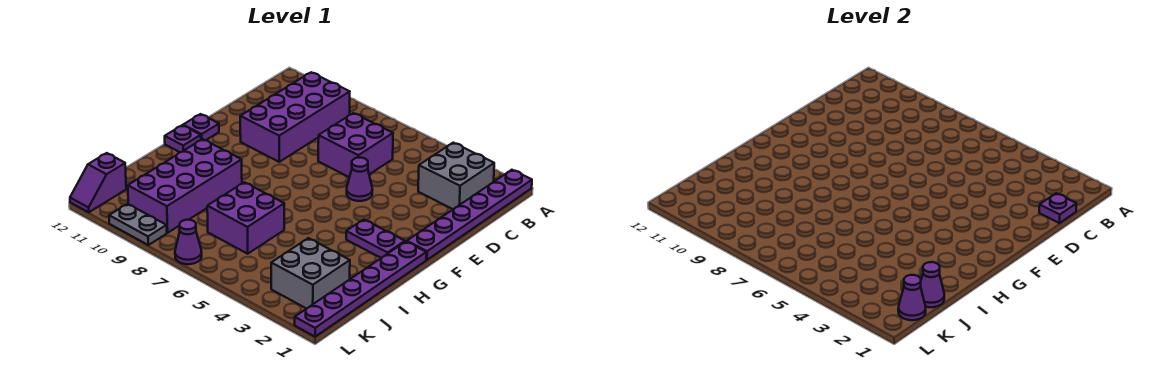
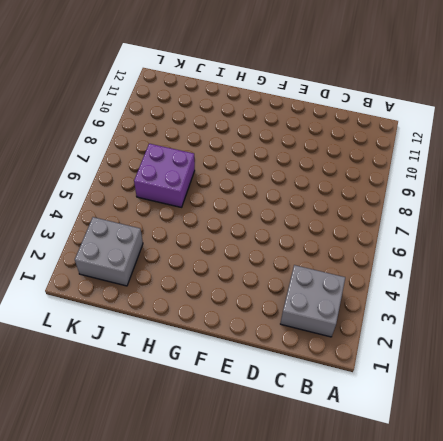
none -> purple 1x6 plate [407,170,532,260]
none -> purple 2x4 brick [240,72,350,162]
none -> purple 2x2 brick [318,113,393,177]

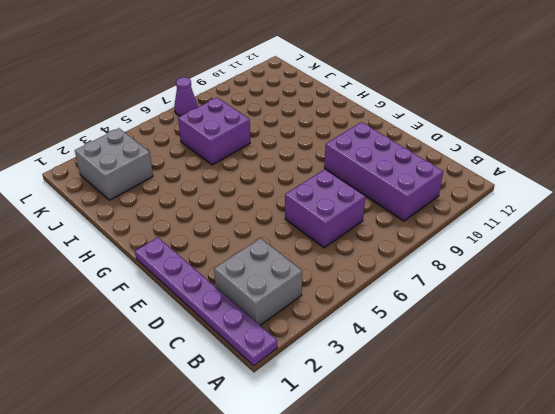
none -> purple 1x1 cone [347,158,372,201]
none -> purple 1x1 plate [183,114,219,140]
none -> purple 1x6 plate [295,242,426,337]

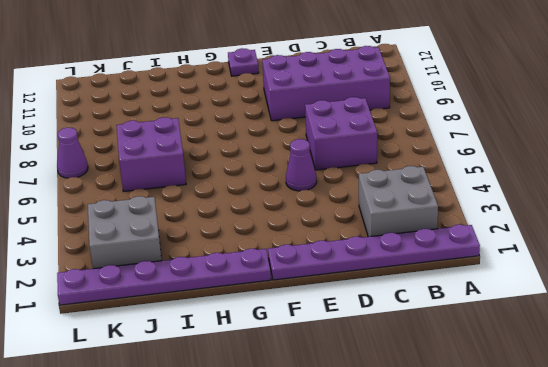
none -> purple 1x2 plate [346,220,405,258]
none -> purple 1x1 plate [165,125,201,152]
none -> purple 2x4 brick [128,139,242,233]

